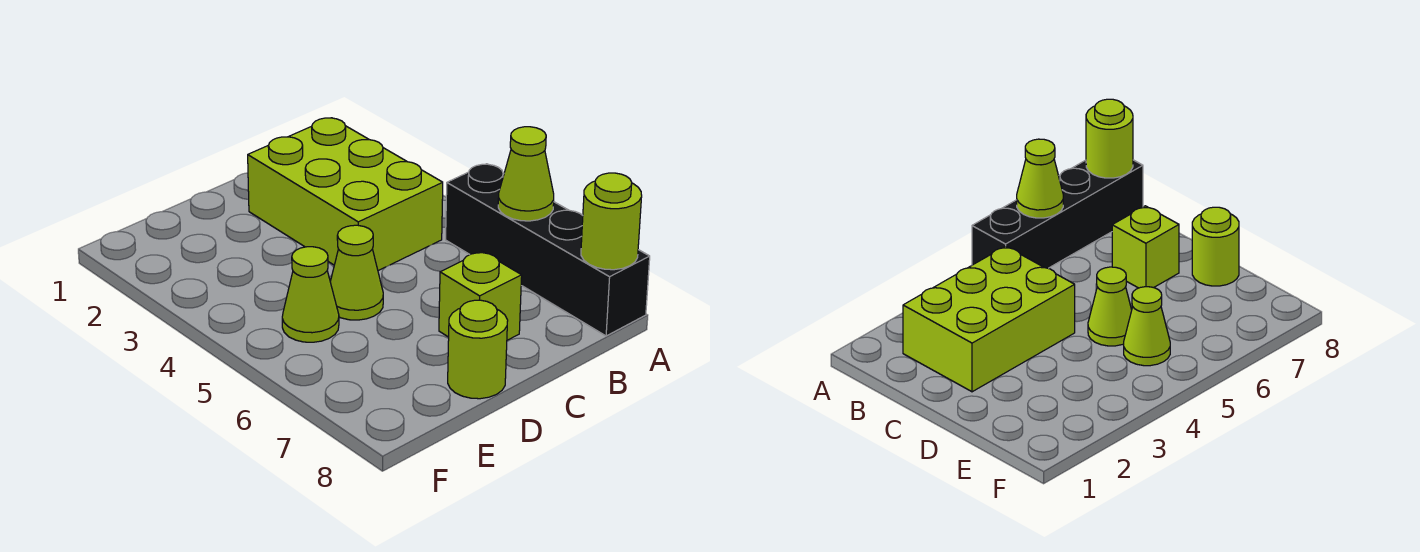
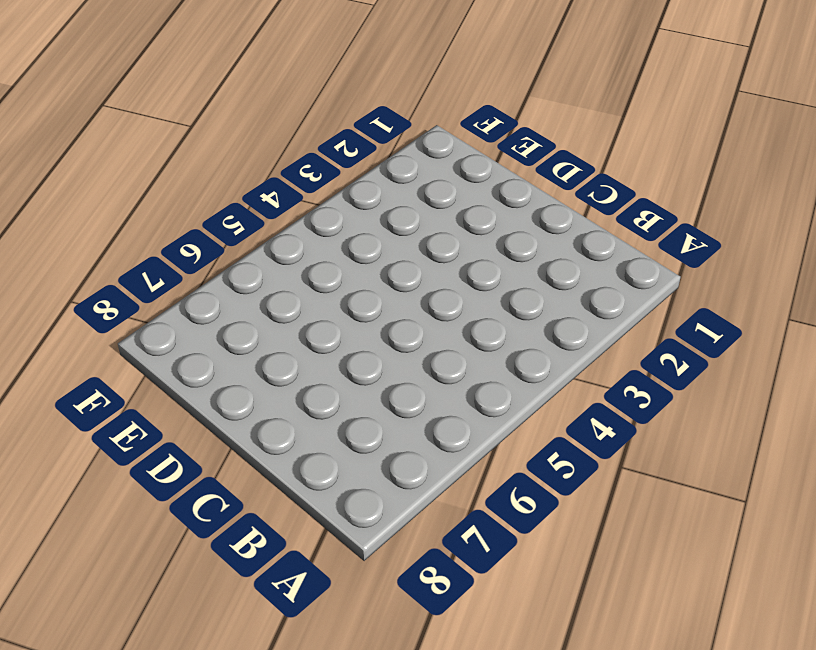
none -> black 1x4 brick [446,164,650,336]
none -> lime 2x3 brick [248,118,443,271]

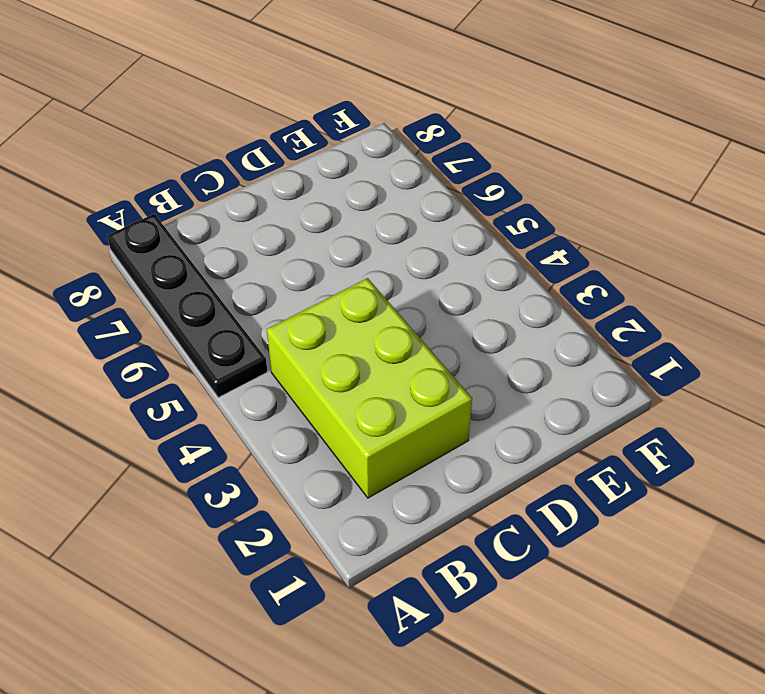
black 1x4 plate [107,214,268,398] -> black 1x4 brick [446,164,650,336]
none -> lime 1x1 brick [439,251,522,340]
none -> lime 1x1 cone [330,225,383,320]

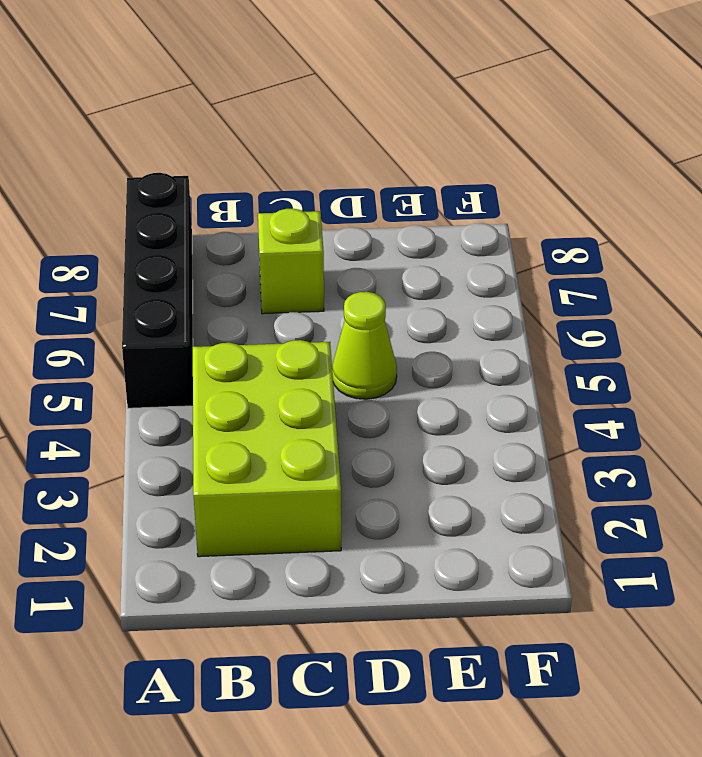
none -> lime 1x1 round brick [448,300,508,399]
none -> lime 1x1 cone [282,247,339,342]

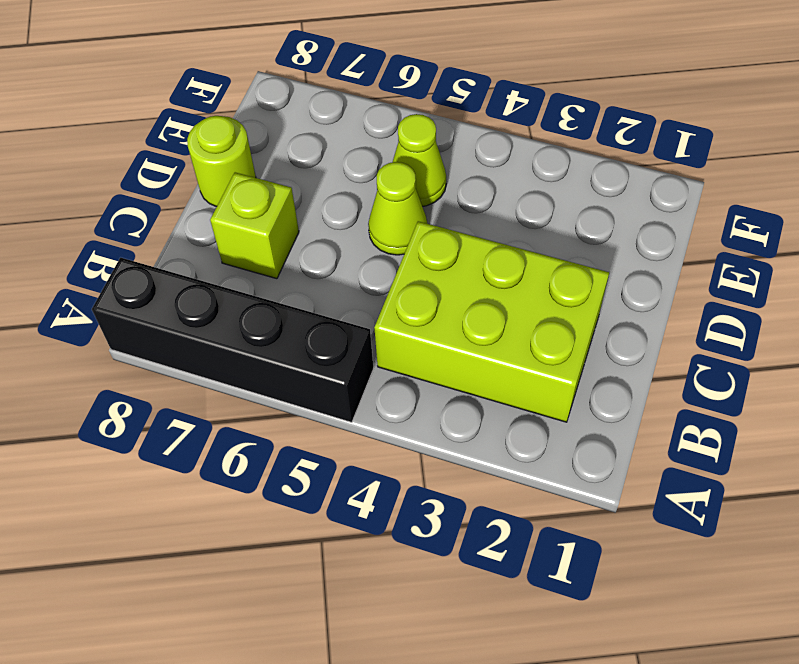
none -> lime 1x1 cone [498,127,554,221]
none -> lime 1x1 round brick [581,173,642,270]

